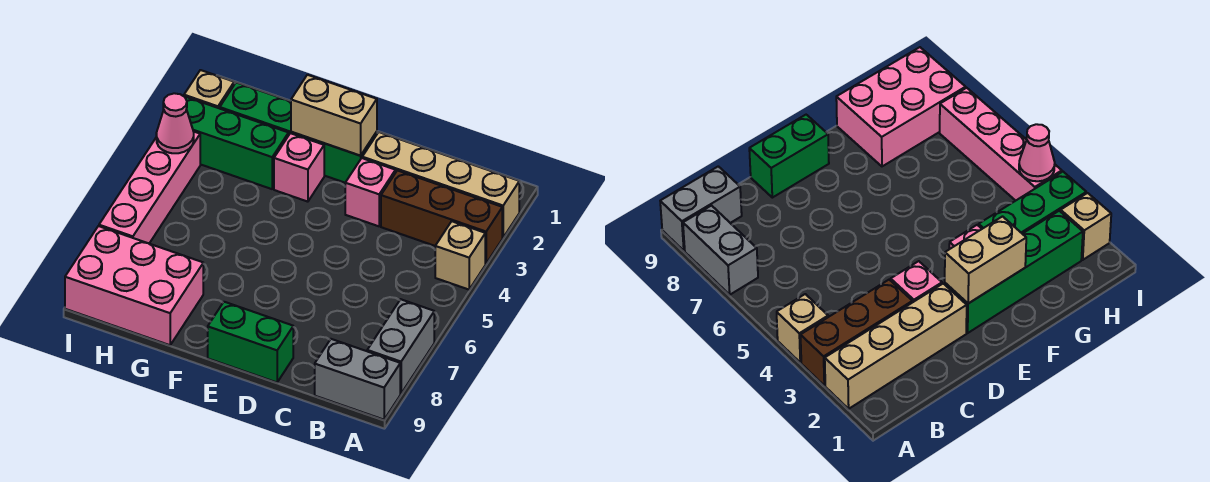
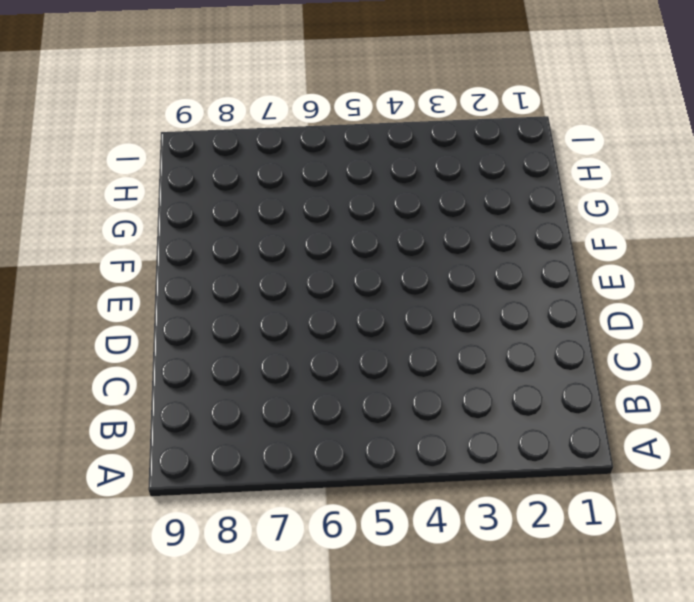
none -> tan 1x4 brick [362,132,519,238]
none -> brown 1x3 brick [381,170,502,264]
none -> tan 1x1 brick [435,221,485,290]

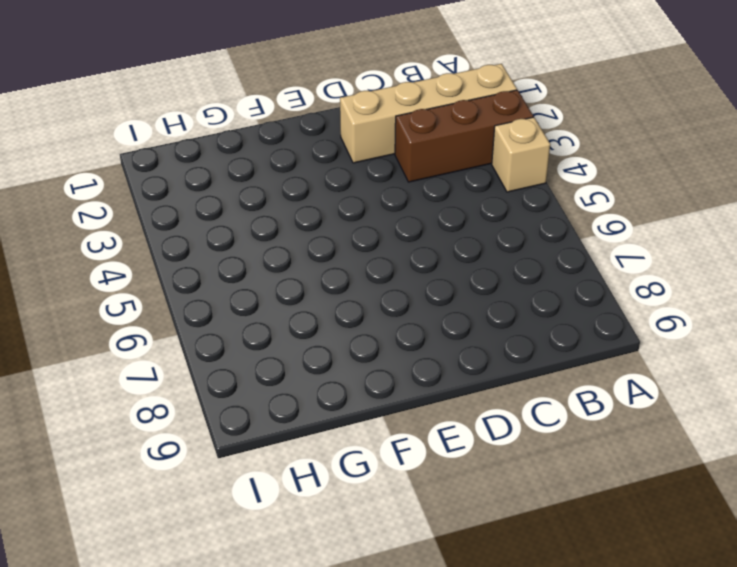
none -> grey 1x2 brick [367,299,434,394]
none -> grey 1x2 brick [315,339,400,420]
none -> pink 1x1 brick [345,158,395,226]

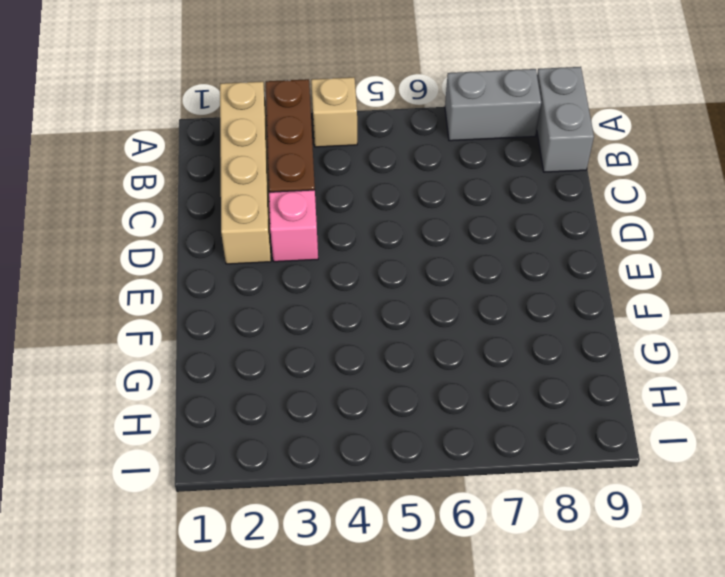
none -> green 1x2 brick [208,302,293,382]
none -> green 1x4 brick [220,82,377,183]
none -> pink 1x1 brick [274,133,324,202]

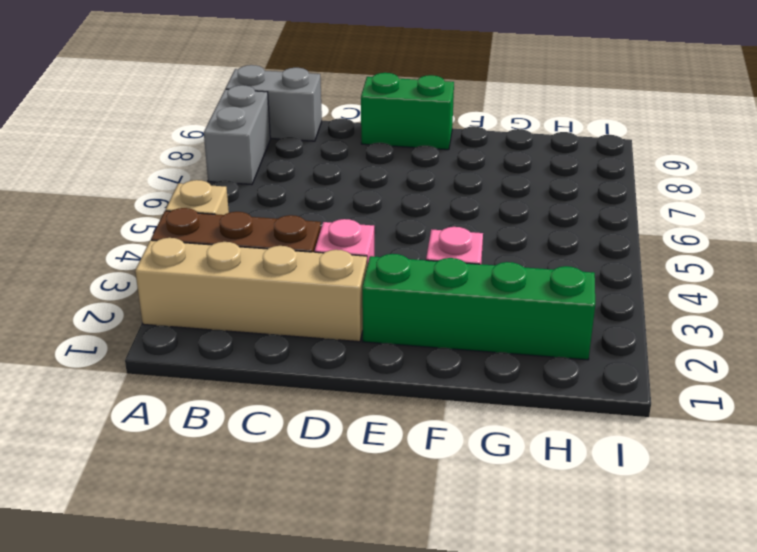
none -> green 1x3 brick [184,96,289,189]
none -> pink 2x3 brick [65,226,203,345]
none -> tan 1x1 brick [184,70,234,108]

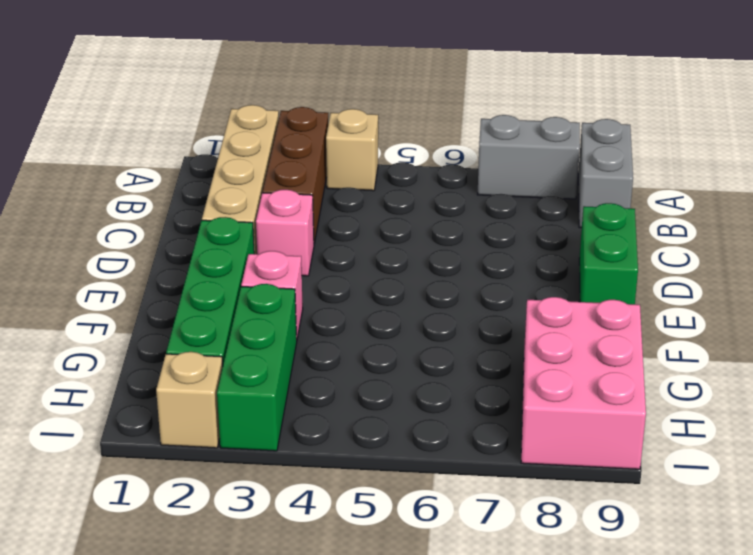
none -> pink 1x4 brick [99,132,200,243]
none -> tan 1x2 brick [291,75,377,156]
none -> pink 1x1 cone [156,93,194,153]

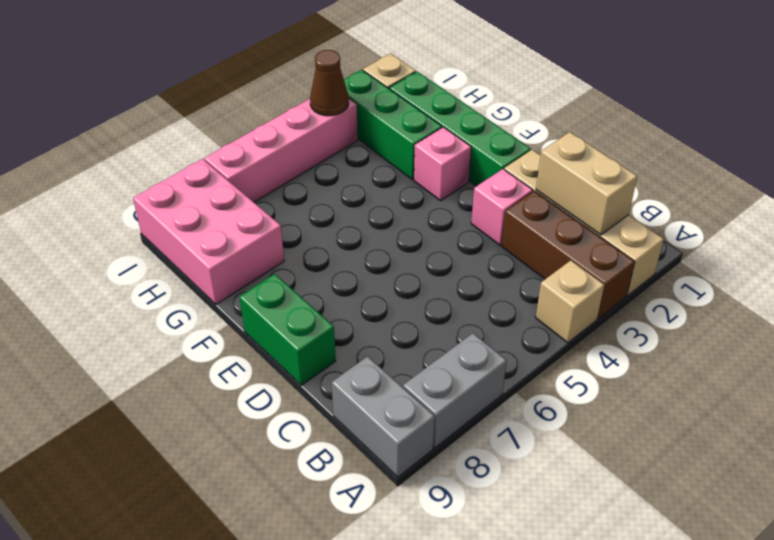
tan 1x2 brick [536,132,637,235] -> tan 1x2 brick moved to [291,75,377,156]
brown 1x1 cone [310,50,349,116] -> pink 1x1 cone [156,93,194,153]

